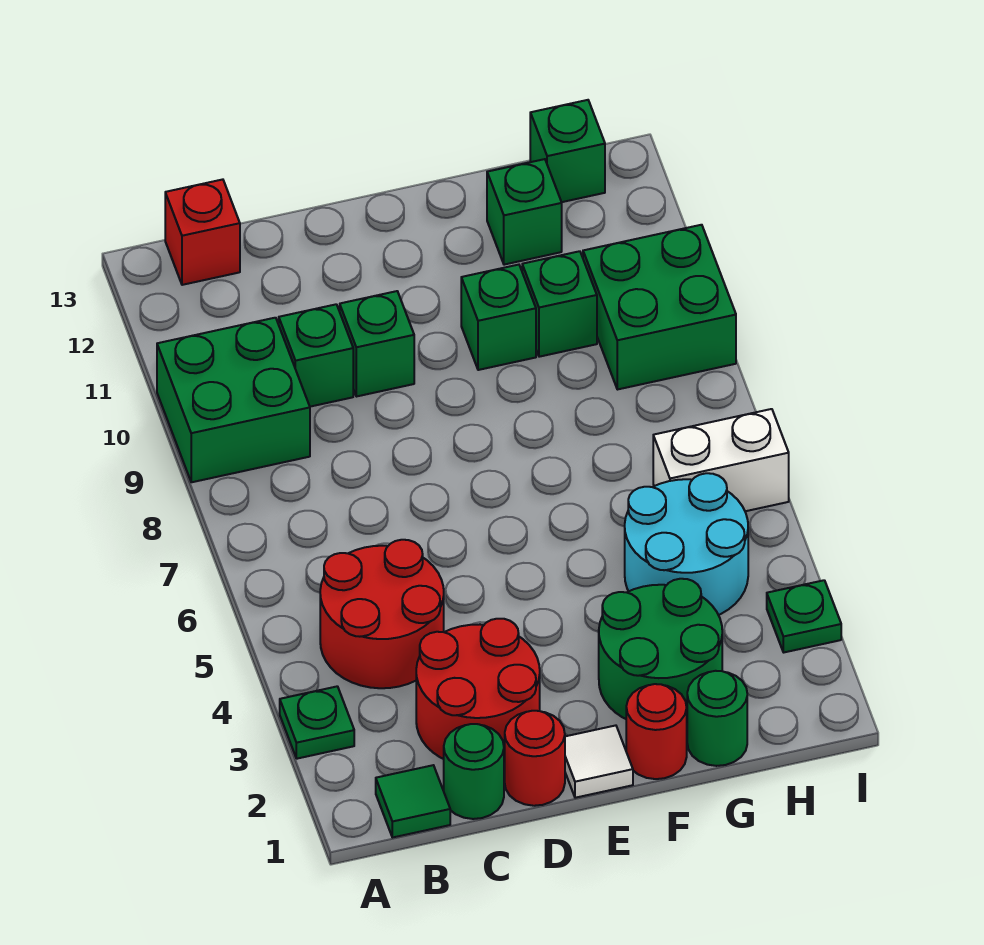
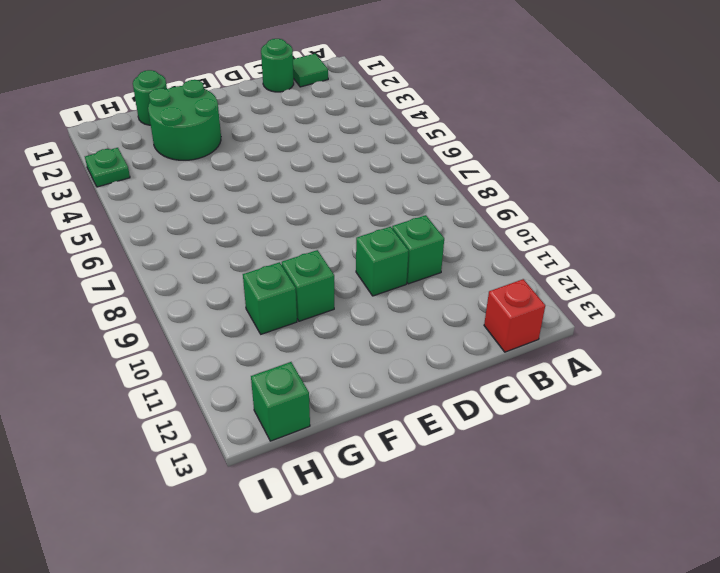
none -> green 1x1 plate [280,686,354,759]
none -> green 2x2 brick [157,318,310,482]
none -> red 2x2 round brick [320,540,444,688]

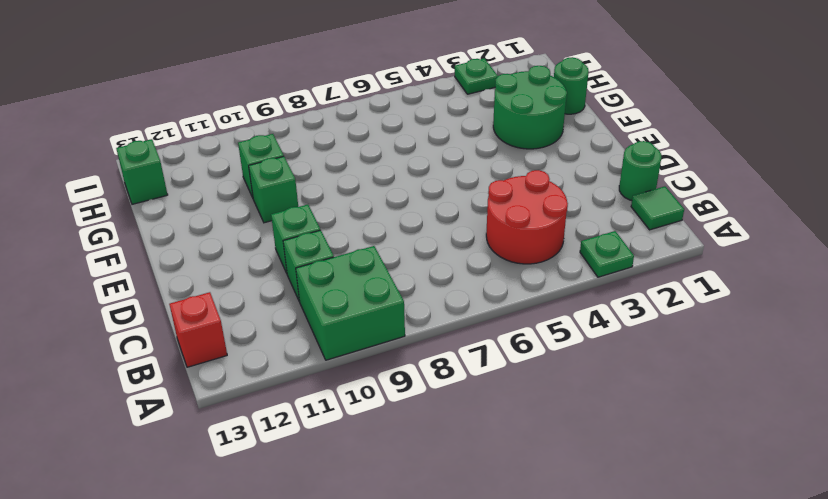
none -> red 2x2 round brick [416,619,540,763]
none -> red 1x1 round brick [505,711,565,806]
none -> white 1x1 tile [565,725,633,798]

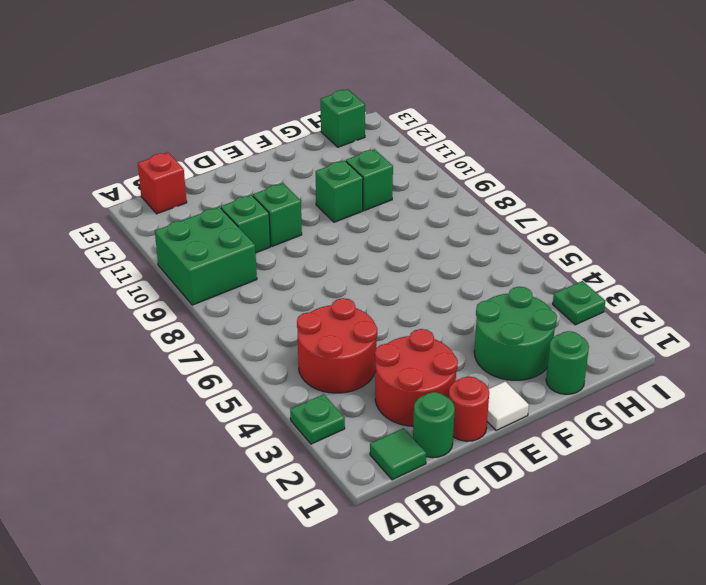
none -> red 1x1 round brick [626,684,687,779]
none -> cyan 2x2 round brick [625,473,748,615]
none -> green 1x1 brick [487,159,562,265]

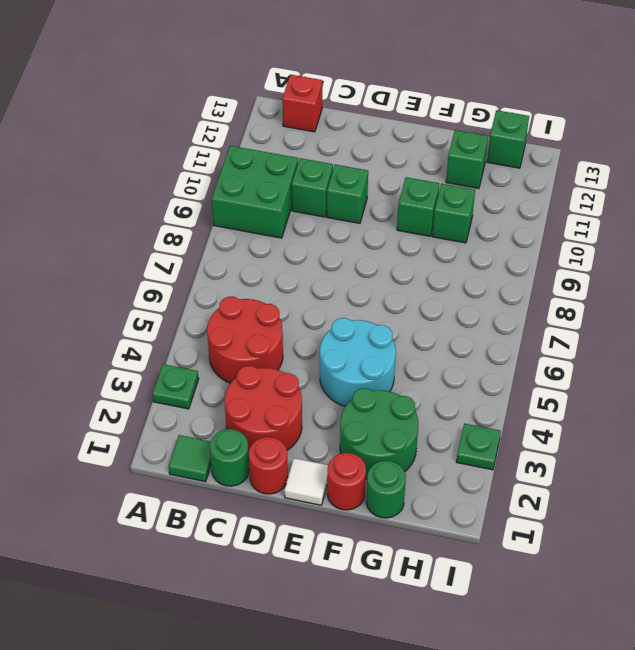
cyan 2x2 round brick [320,318,396,406] -> cyan 2x2 round brick moved to [625,473,748,615]
none -> white 1x2 brick [653,409,789,511]
none -> green 2x2 brick [583,225,736,390]

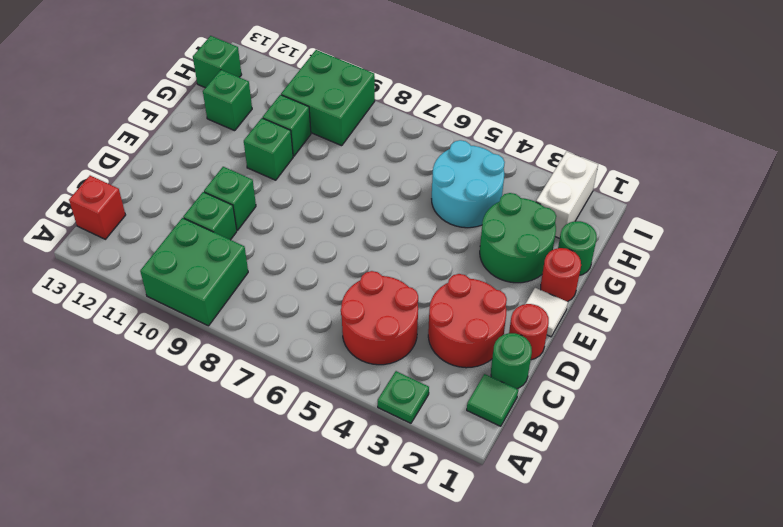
white 1x2 brick [536,152,598,238] -> white 1x2 brick moved to [653,409,789,511]
none -> green 1x1 plate [767,580,841,652]

